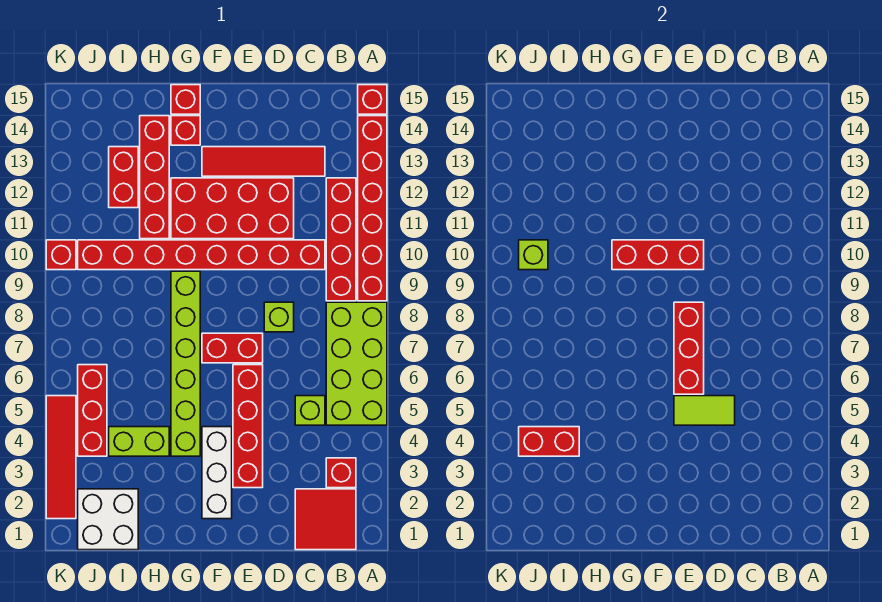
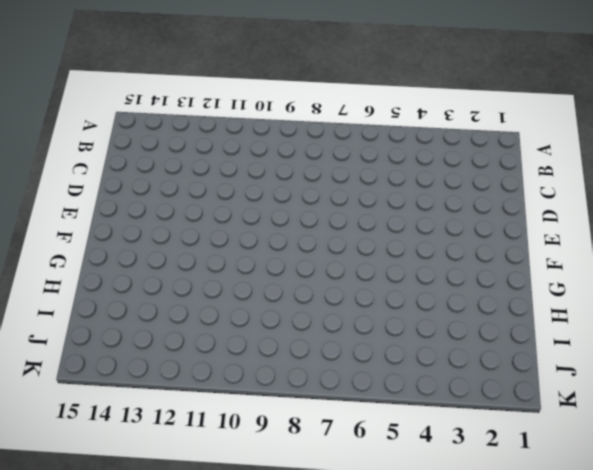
none -> lime 2x4 brick [326,302,387,425]
none -> red 1x6 brick [358,116,387,301]
none -> red 1x1 brick [358,85,387,114]

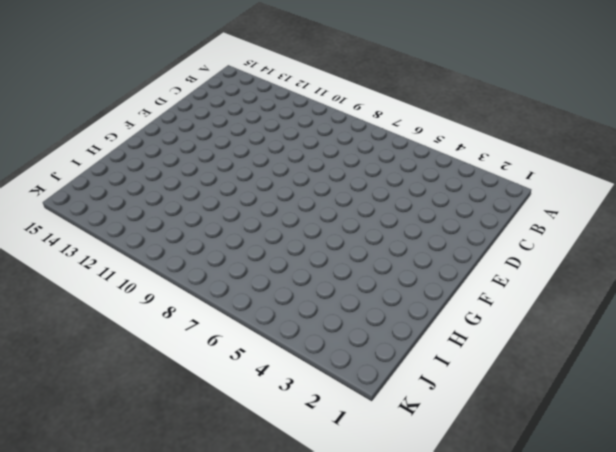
none -> lime 2x4 brick [326,302,387,425]
none -> red 1x6 brick [358,116,387,301]
none -> red 1x1 brick [358,85,387,114]

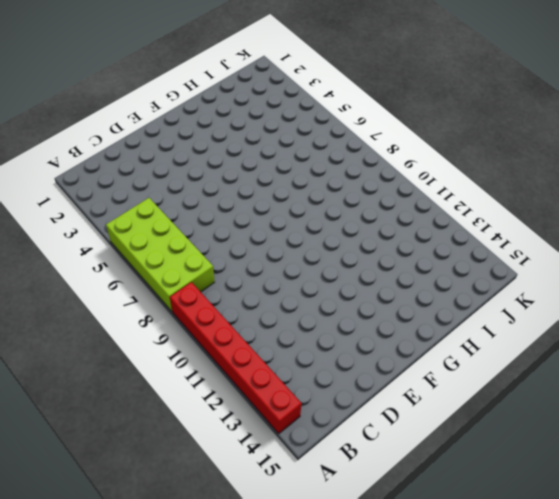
none -> red 1x1 brick [358,85,387,114]
none -> red 2x2 tile [295,489,356,550]
none -> red 1x1 brick [326,458,356,488]

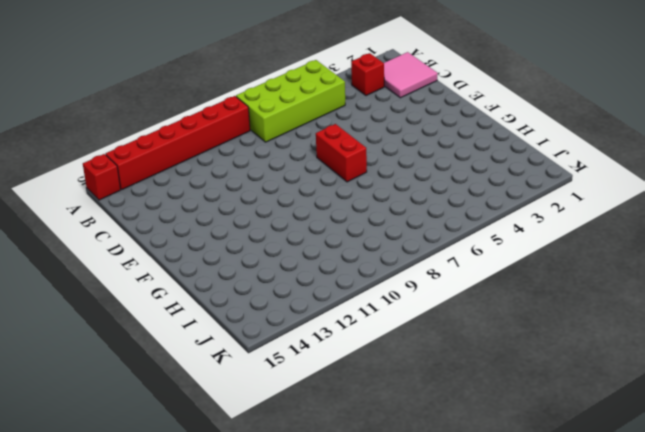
pink 2x2 tile [384,52,438,98] -> red 2x2 tile [295,489,356,550]
none -> red 1x4 brick [326,178,356,301]
none -> lime 1x1 brick [295,396,325,425]
none -> red 1x8 brick [78,240,325,270]

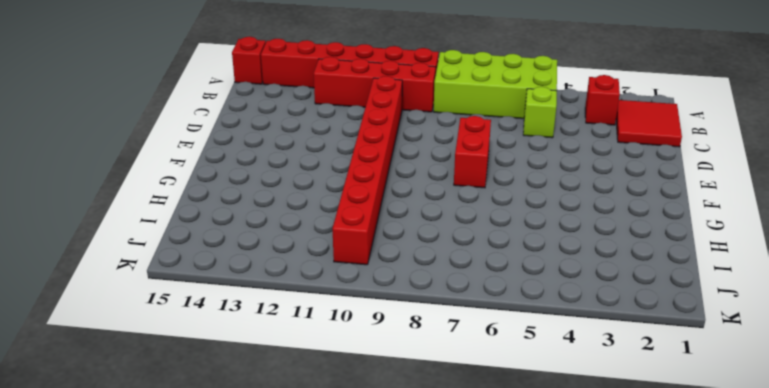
none -> red 1x4 tile [202,147,325,176]
none -> lime 1x1 brick [264,302,294,332]
none -> red 2x4 brick [171,178,294,239]

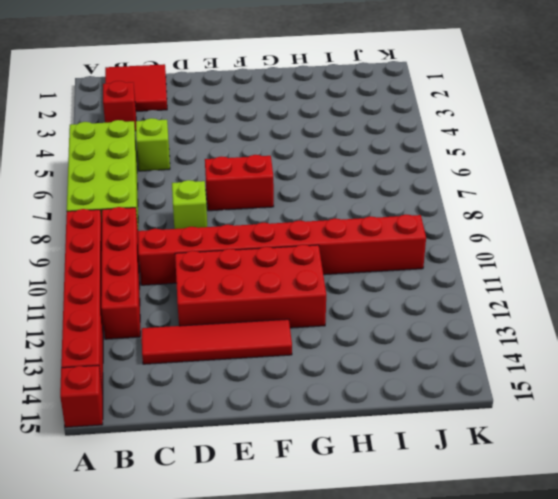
none -> red 1x4 brick [233,365,263,488]
none -> white 1x3 brick [202,427,232,519]
none -> lime 1x6 brick [171,271,200,456]

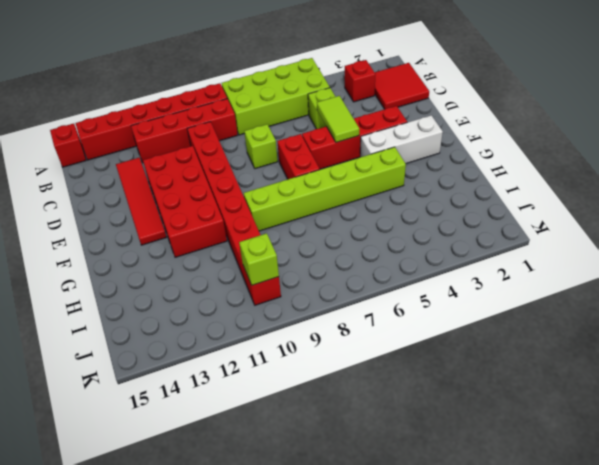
none -> red 1x1 brick [171,116,200,145]
none -> red 1x1 brick [171,85,200,114]
none -> lime 1x2 brick [109,427,169,456]

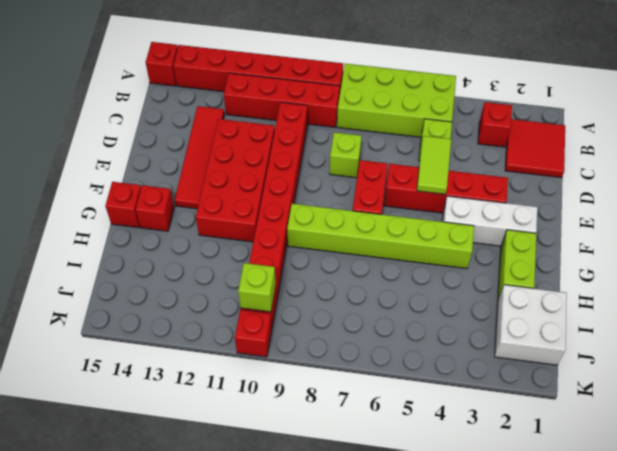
lime 1x2 brick [498,230,536,299] -> lime 1x2 brick moved to [109,427,169,456]
none -> red 1x4 brick [140,116,169,239]
none -> red 1x2 brick [109,147,138,208]
none -> red 1x3 brick [78,365,107,456]

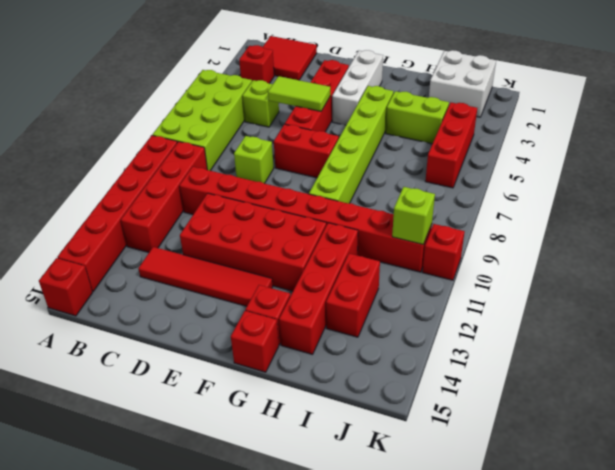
none -> red 1x4 tile [46,396,76,519]
none -> red 1x3 brick [674,302,704,394]
none -> red 1x3 brick [612,240,704,270]

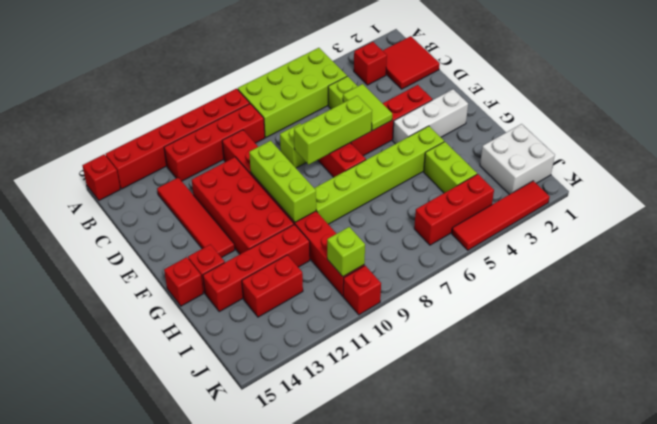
lime 1x3 brick [294,96,372,164] -> red 1x3 brick [674,302,704,394]
lime 1x3 brick [249,141,316,222] -> red 1x3 brick [612,240,704,270]
none -> red 1x2 brick [519,427,579,456]

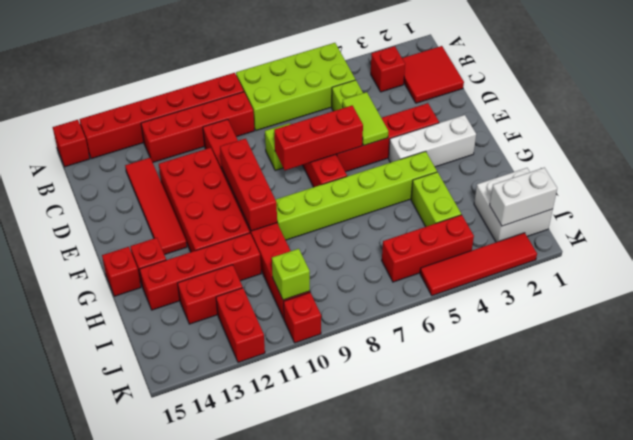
white 1x2 brick [490,168,557,226] -> none
red 1x2 brick [216,288,265,362] -> red 1x2 brick moved to [519,427,579,456]

